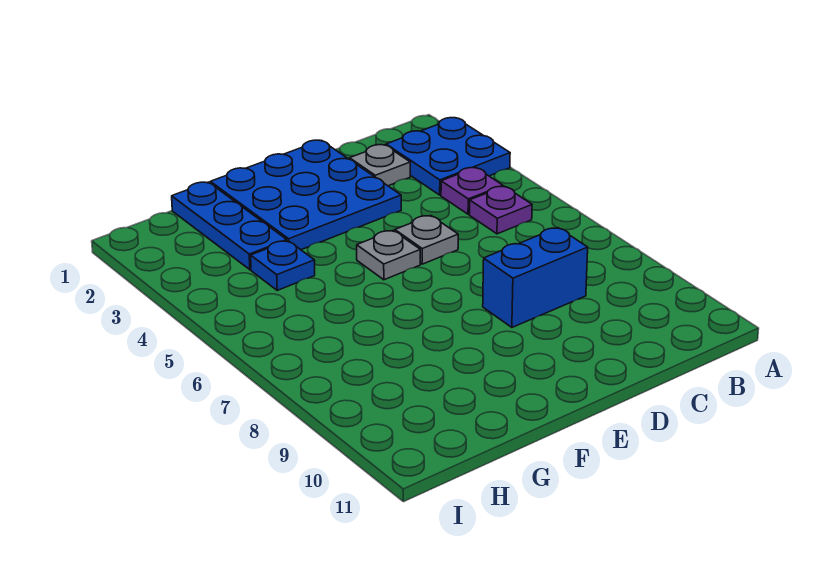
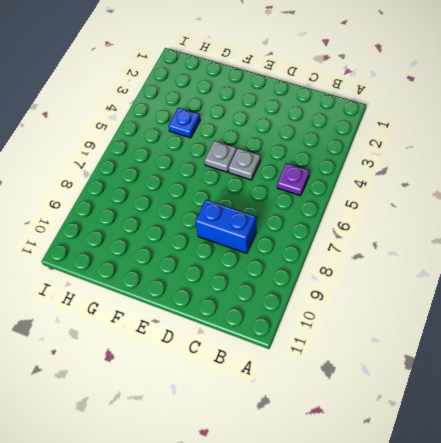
none -> blue 2x2 plate [386,118,510,195]
none -> purple 1x1 plate [441,168,503,214]

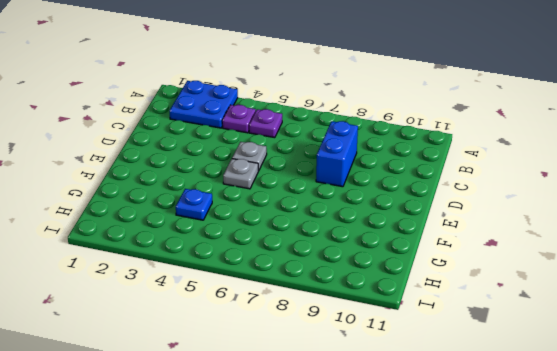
none -> grey 1x1 plate [350,145,410,186]
none -> blue 3x3 plate [210,140,401,250]

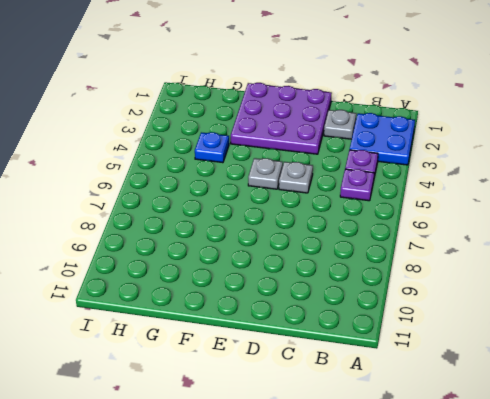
purple 3x3 plate [231,83,332,154] -> blue 3x3 plate [210,140,401,250]
none -> blue 1x2 brick [483,228,588,327]
none -> blue 1x3 plate [172,182,287,270]

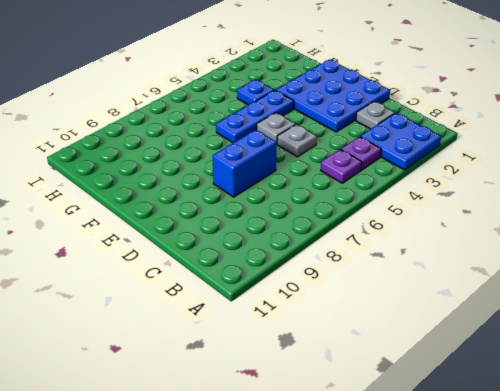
blue 1x2 brick [213,130,277,197] -> blue 1x2 brick turned to [483,228,588,327]
blue 1x3 plate [216,90,294,143] -> blue 1x3 plate moved to [172,182,287,270]

